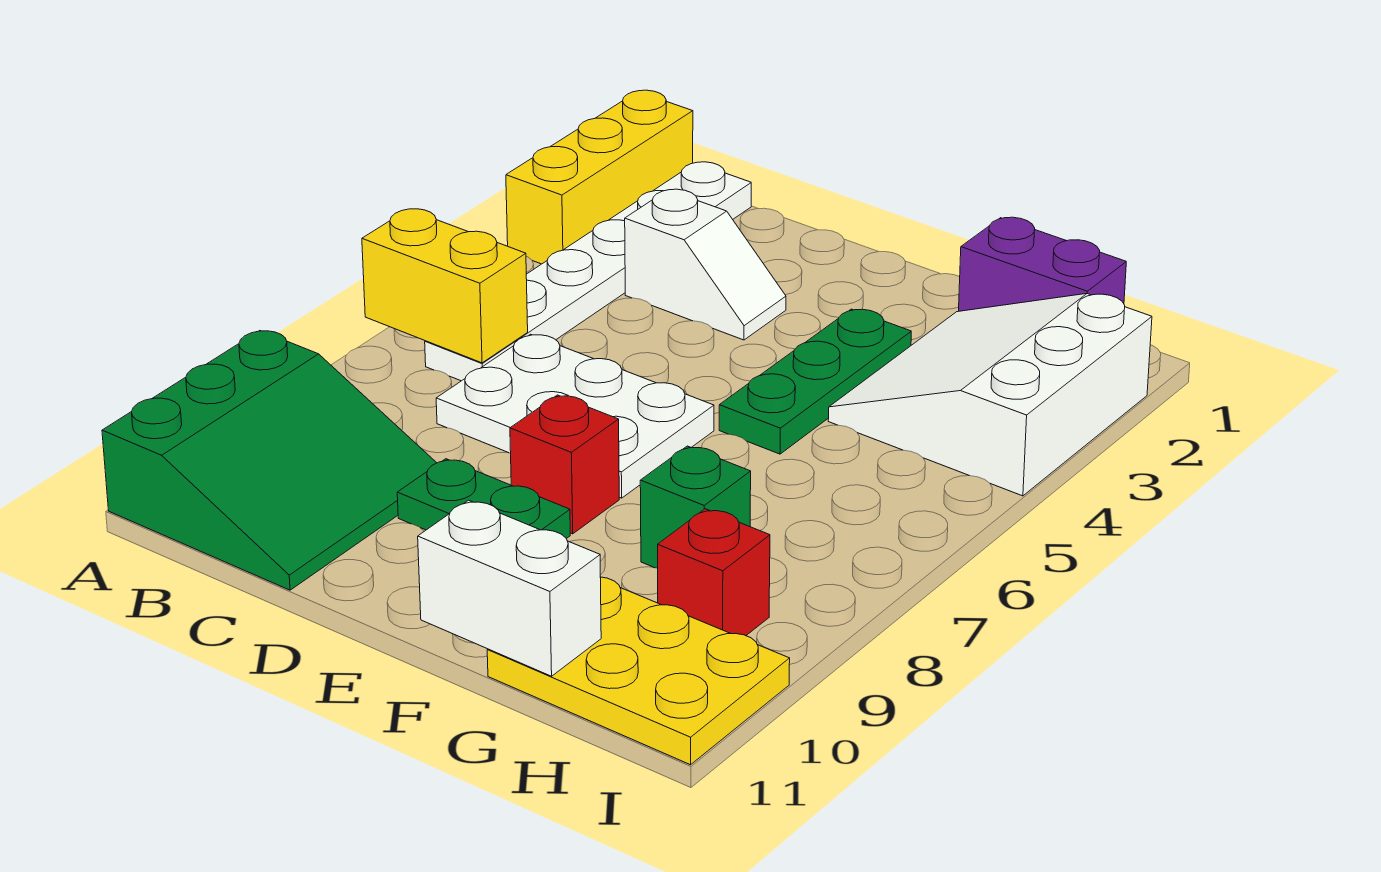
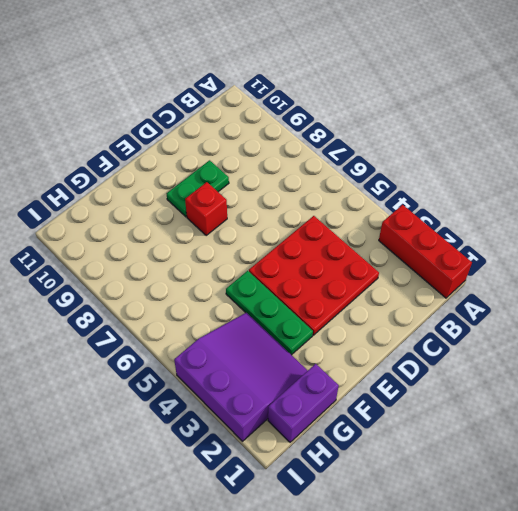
red 1x3 brick [379,205,472,298] -> yellow 1x3 brick [506,90,693,264]
red 3x3 plate [249,216,379,335] -> white 1x2 slope [625,189,786,340]
purple 3x3 slope [174,313,308,441] -> white 3x3 slope [828,294,1152,496]
none -> green 3x3 slope [102,331,436,590]
none -> white 1x6 plate [425,162,751,381]
none -> white 2x3 plate [436,334,714,498]

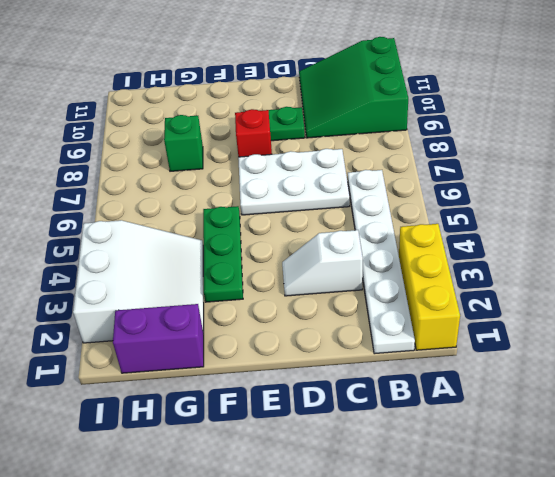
none -> yellow 2x3 plate [487,577,790,765]
none -> red 1x1 brick [658,509,770,636]
none -> yellow 1x2 brick [362,209,528,363]

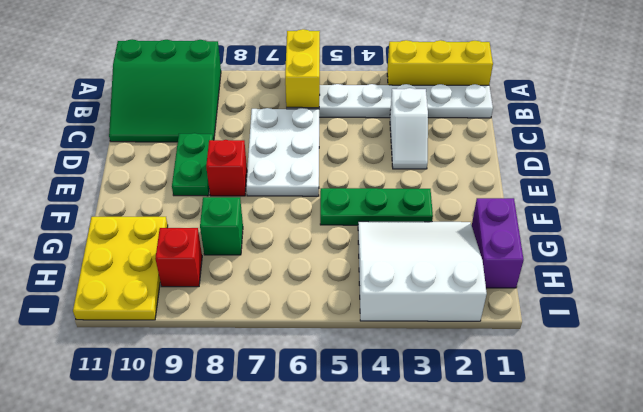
none -> white 1x2 brick [418,500,601,676]

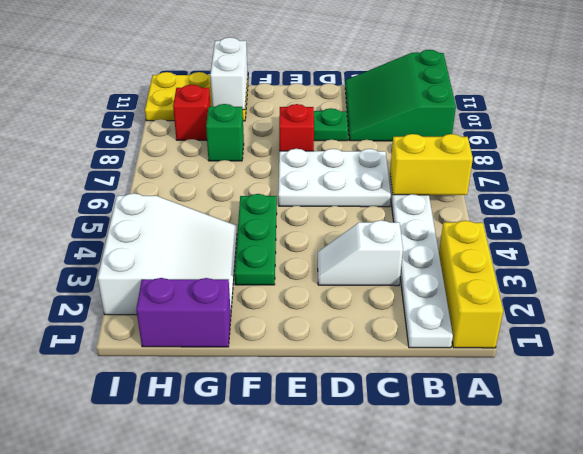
white 1x2 brick [210,37,248,110] -> white 1x2 brick turned to [418,500,601,676]

